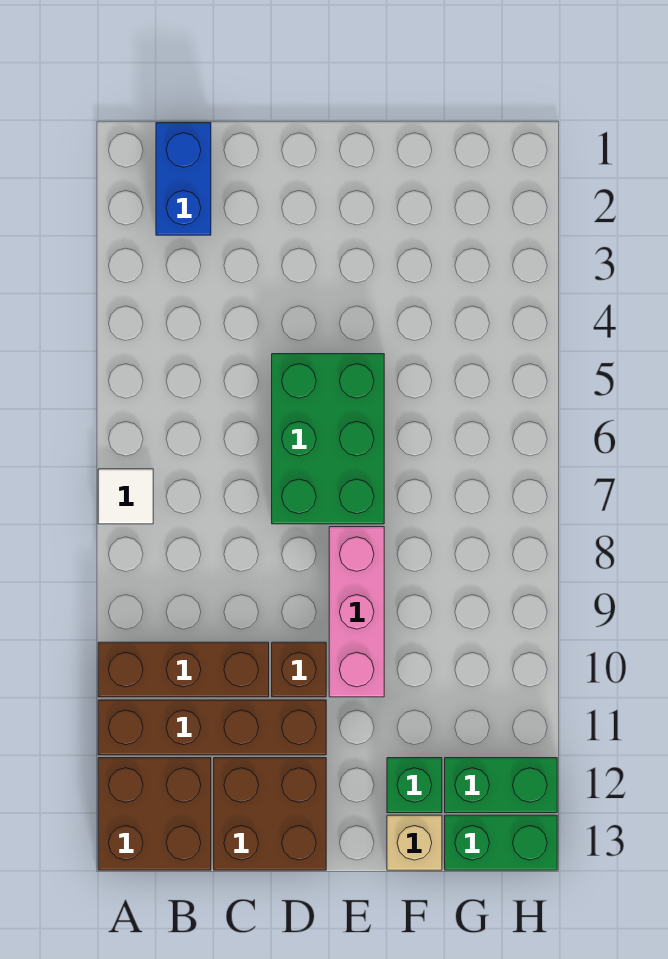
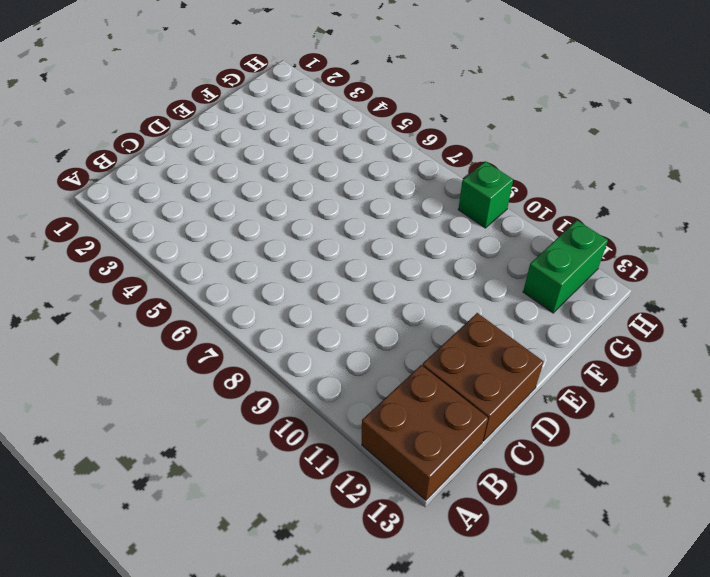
green 1x1 brick [458,161,513,228] -> green 1x1 brick moved to [387,758,442,813]
none -> white 1x1 tile [98,469,153,524]
none -> brown 1x3 brick [98,642,269,697]
none -> brown 1x4 brick [98,700,326,755]

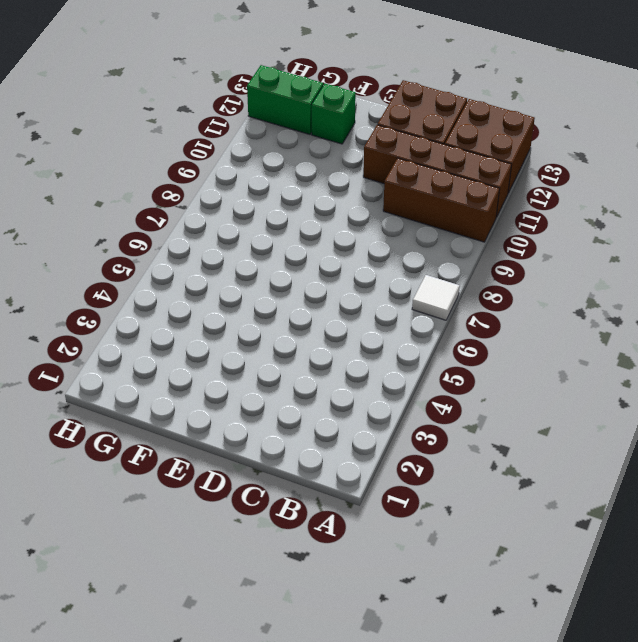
none -> blue 1x2 brick [156,123,211,235]
none -> green 2x3 brick [272,354,384,524]
none -> brown 1x1 brick [272,642,326,697]

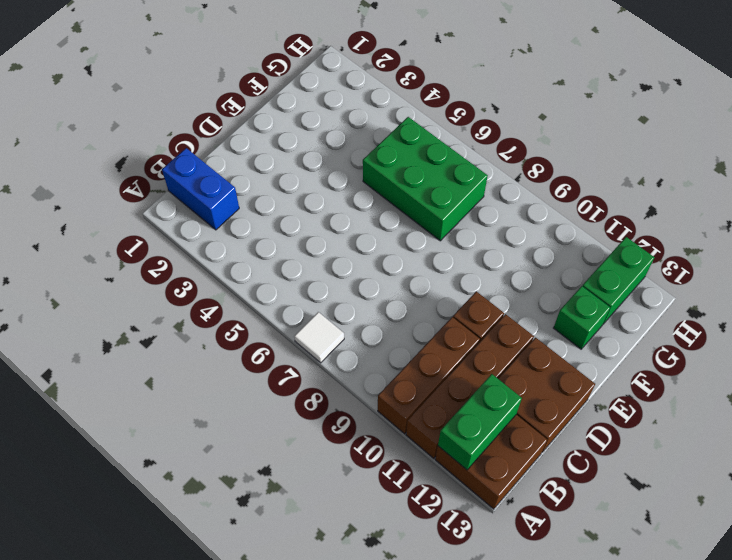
green 1x2 brick [438,374,522,470] -> green 1x2 brick moved to [445,815,557,870]
green 2x3 brick [363,117,488,241] -> green 2x3 brick moved to [272,354,384,524]
none -> pink 1x3 brick [329,527,384,697]
none -> tan 1x1 brick [387,815,442,870]

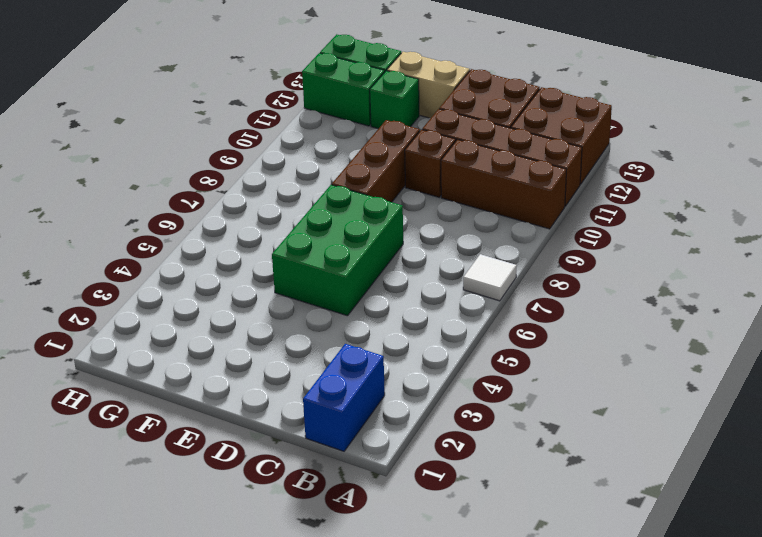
brown 1x3 brick [332,120,420,202] -> pink 1x3 brick [329,527,384,697]
tan 1x2 brick [387,52,470,118] -> tan 1x1 brick [387,815,442,870]

